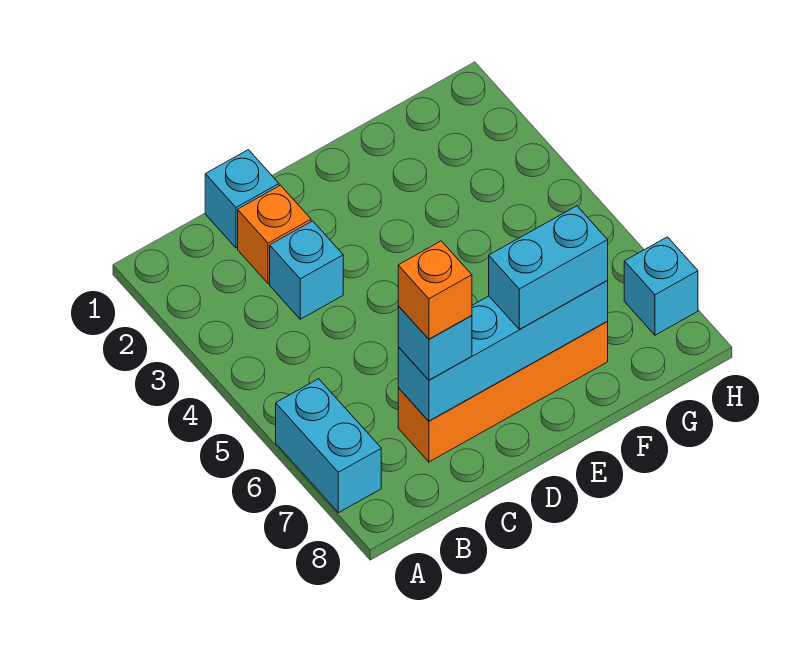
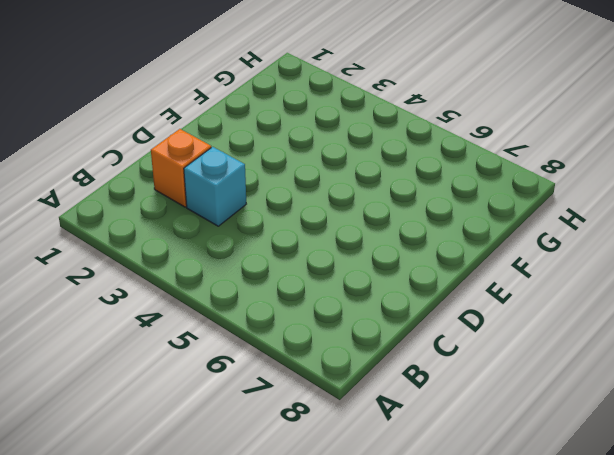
none -> cyan 1x2 brick [276,379,381,513]
none -> cyan 1x1 brick [205,150,279,248]

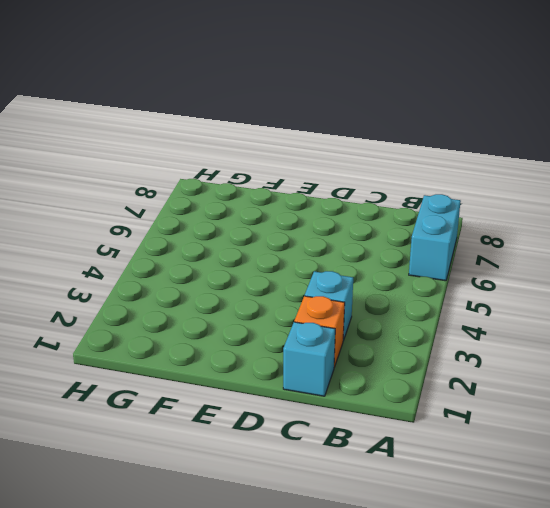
none -> orange 1x4 brick [398,322,608,462]
none -> cyan 1x1 brick [624,237,698,335]

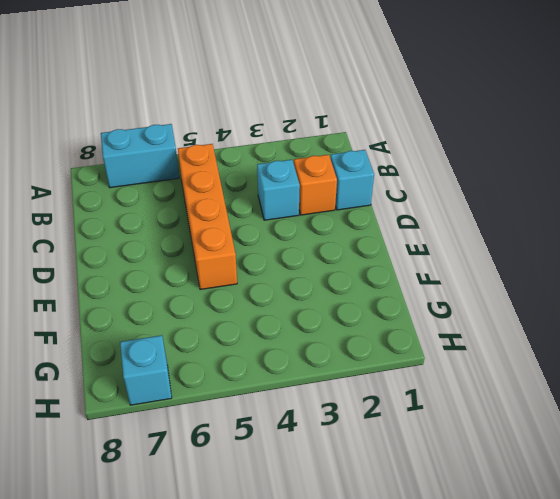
orange 1x4 brick [178,144,237,290] -> orange 1x4 brick moved to [398,322,608,462]
none -> cyan 1x4 brick [398,281,608,421]
none -> cyan 1x1 brick [398,306,472,380]

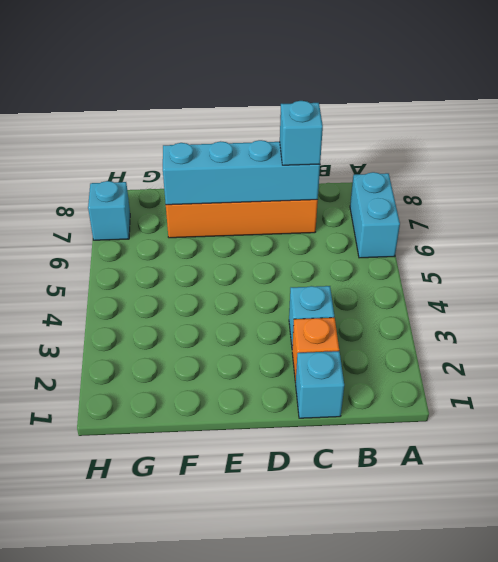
none -> cyan 1x2 brick [489,206,608,330]
none -> orange 1x1 brick [398,241,472,339]

